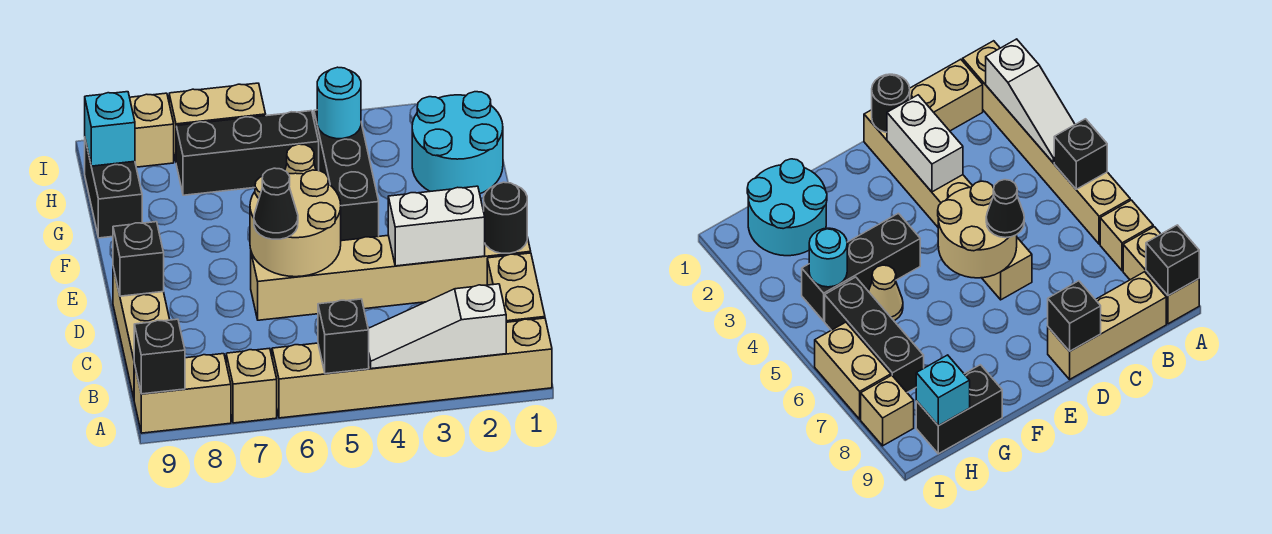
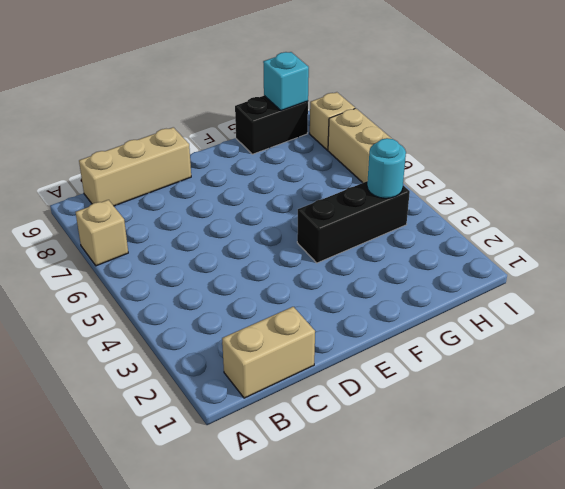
none -> tan 1x6 brick [272,318,552,418]
none -> tan 1x2 brick [134,354,231,433]
none -> tan 1x6 brick [251,235,531,320]

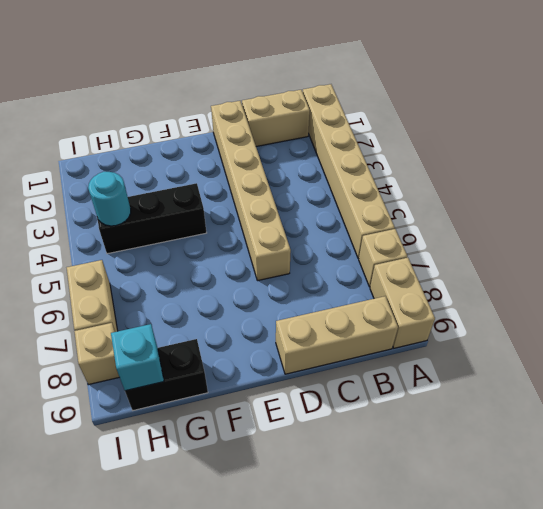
none -> cyan 2x2 round brick [412,92,503,194]
none -> tan 1x1 cone [285,144,316,174]
none -> black 1x3 brick [176,111,319,195]

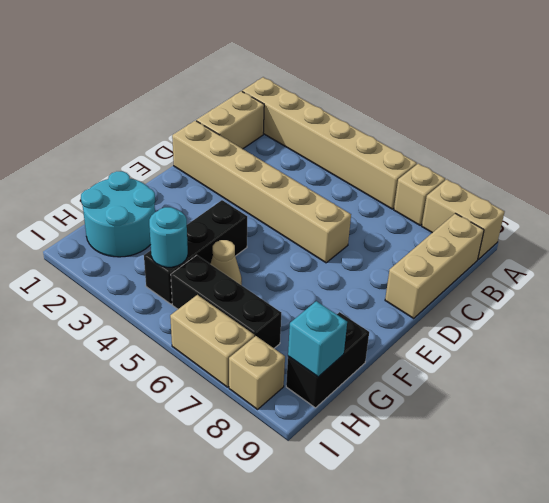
none -> white 1x3 slope [368,284,506,369]
none -> black 1x1 brick [318,299,369,374]
none -> black 1x1 brick [134,319,185,394]

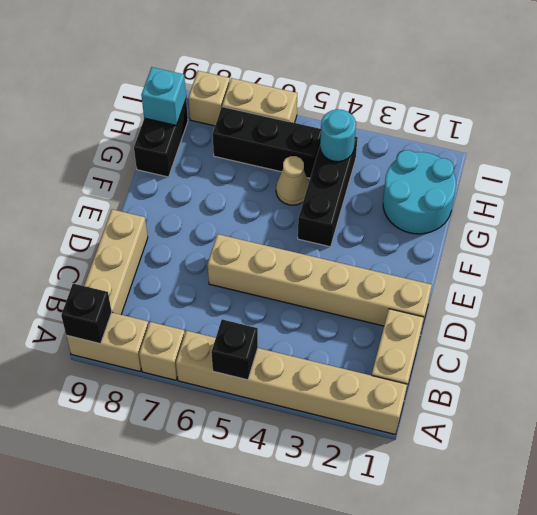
none -> white 1x3 slope [368,284,506,369]
none -> black 1x1 round brick [484,182,527,253]
none -> white 1x2 brick [388,186,485,266]

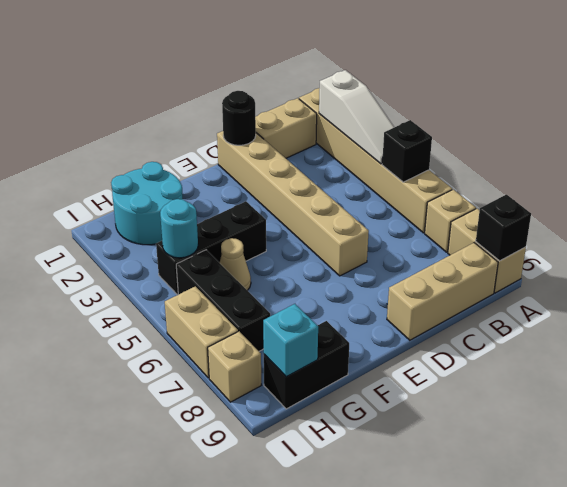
none -> white 1x2 brick [388,186,485,266]
none -> tan 2x2 round brick [250,170,341,277]
none -> black 1x1 brick [113,222,164,296]

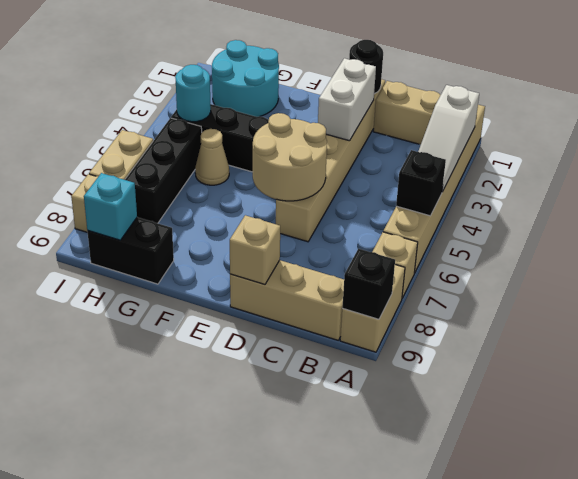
tan 1x1 brick [230,215,280,285] -> black 1x1 brick [113,222,164,296]
none -> black 1x1 cone [254,168,298,239]

